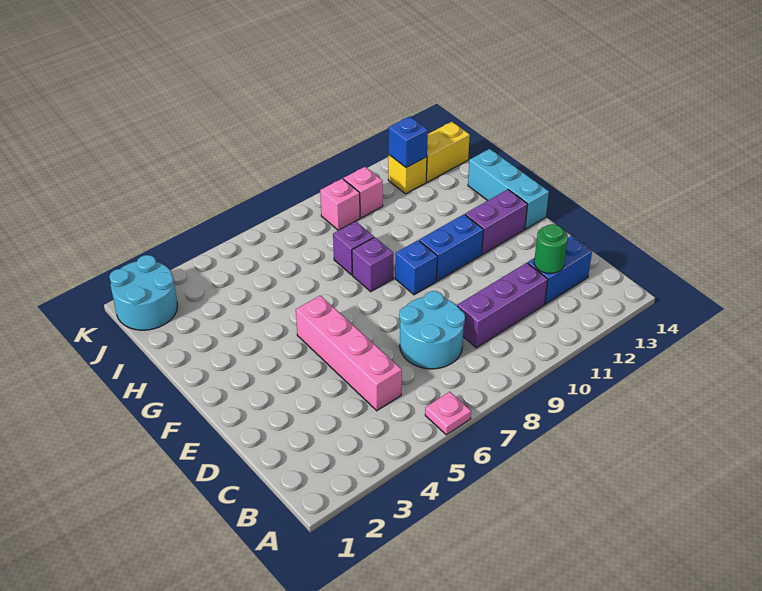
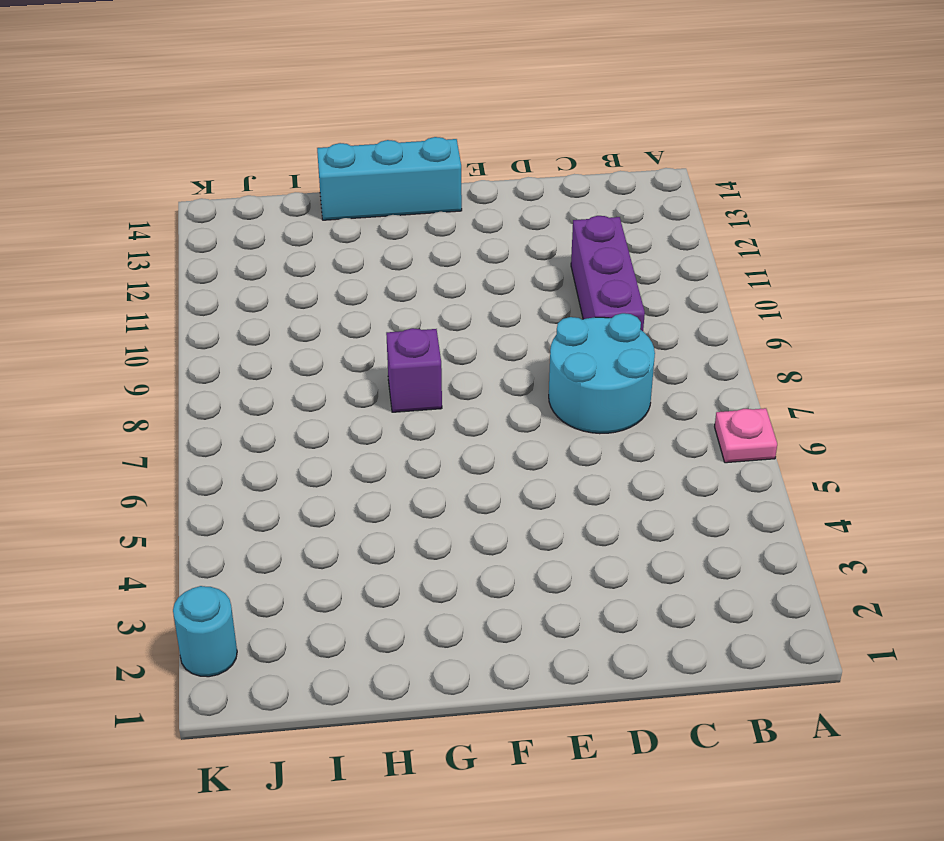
cyan 1x1 round brick [173,586,237,677] -> cyan 2x2 round brick [109,255,177,330]
none -> pink 1x4 brick [296,296,402,411]
none -> blue 1x2 brick [528,236,592,304]
none -> blue 1x1 brick [395,240,437,295]

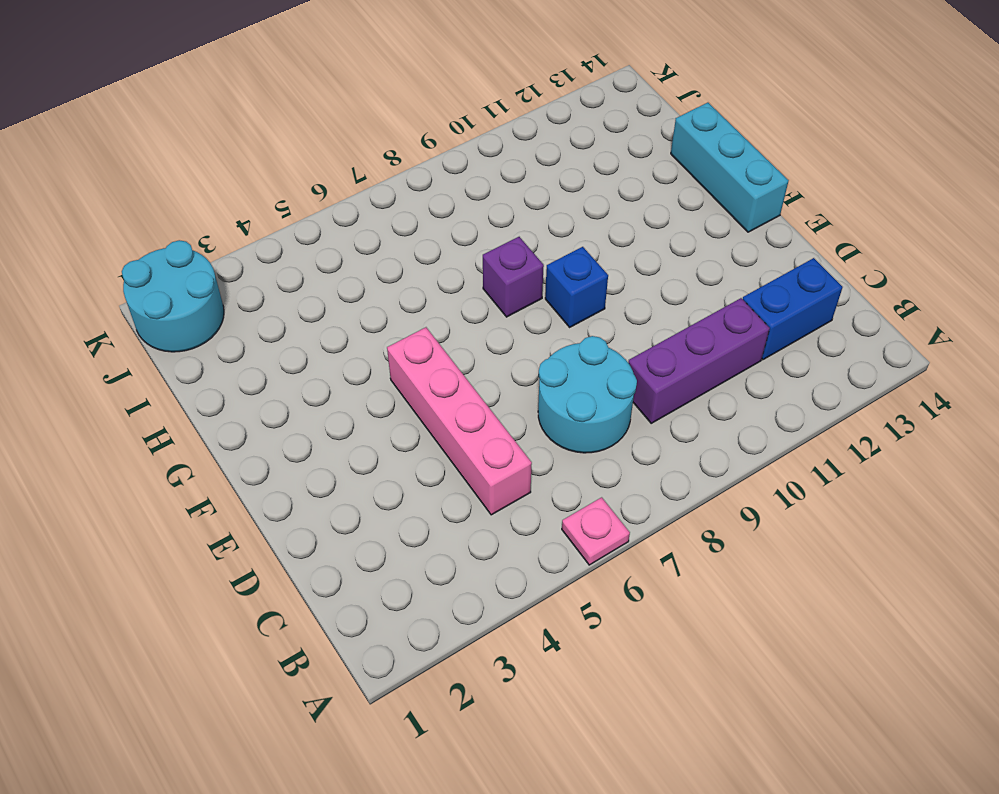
none -> blue 1x2 brick [419,214,483,281]
none -> purple 1x2 brick [465,190,527,254]
none -> purple 1x1 brick [333,221,374,275]

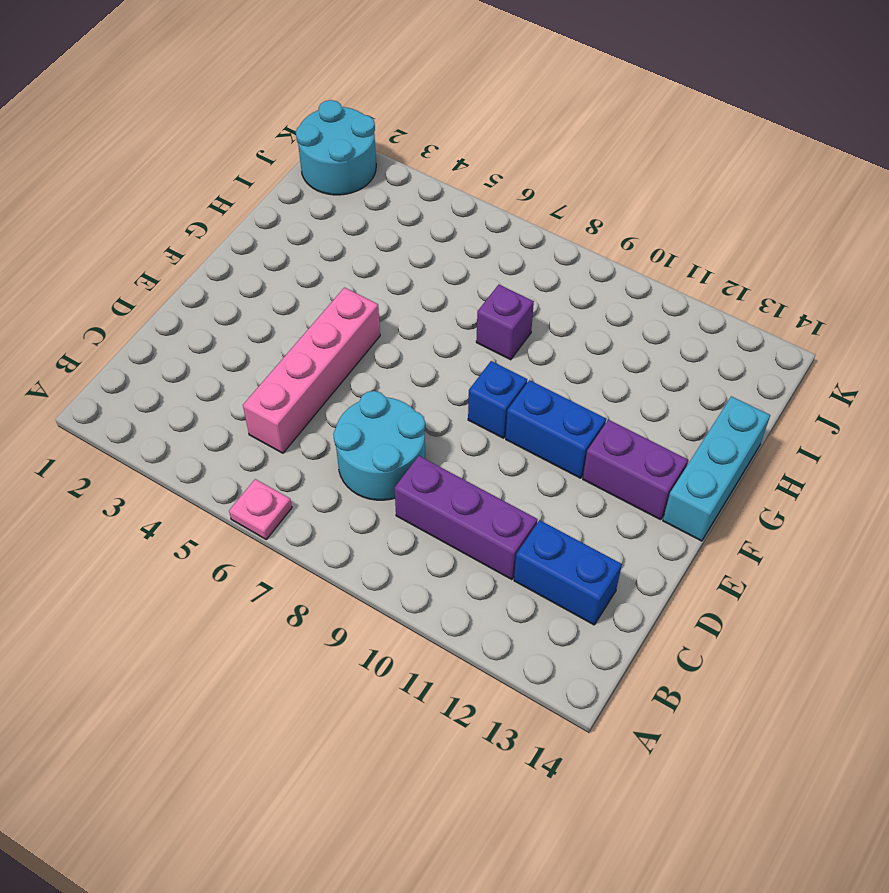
none -> purple 1x1 brick [352,237,394,292]
none -> pink 1x1 brick [320,179,360,230]
none -> pink 1x1 brick [343,167,383,218]

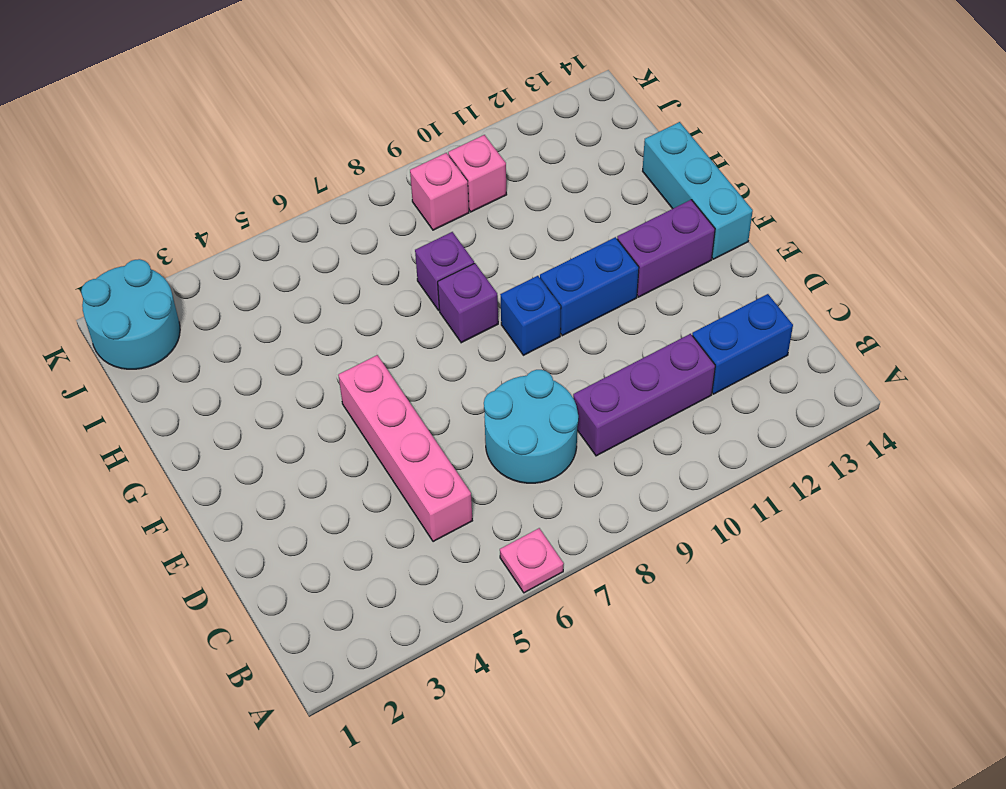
none -> yellow 1x1 brick [388,155,427,194]
none -> yellow 1x2 brick [426,122,470,182]
none -> green 1x1 round brick [534,224,568,273]

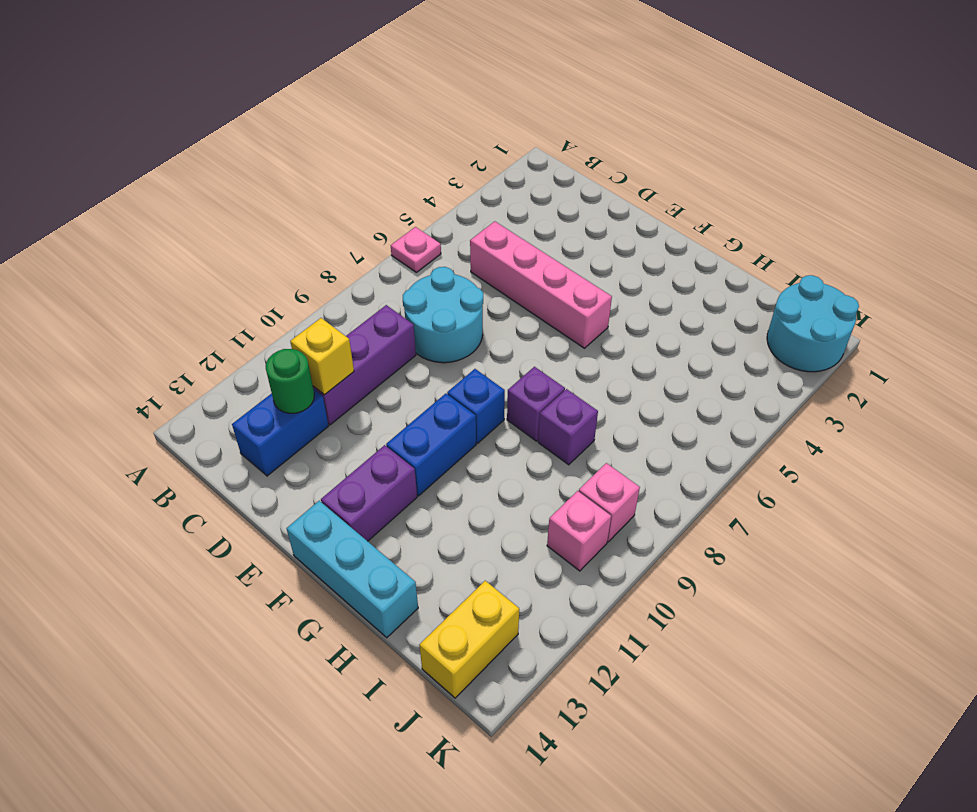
yellow 1x1 brick [290,318,354,395] -> yellow 1x1 brick moved to [388,155,427,194]
none -> blue 1x1 brick [389,116,428,168]

